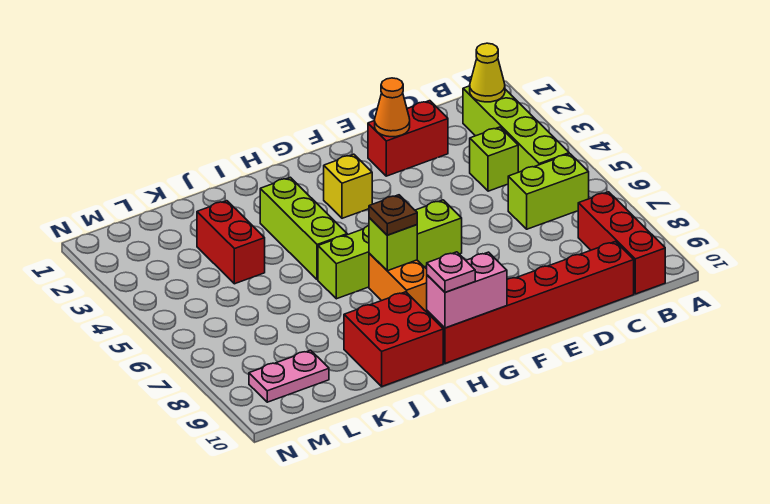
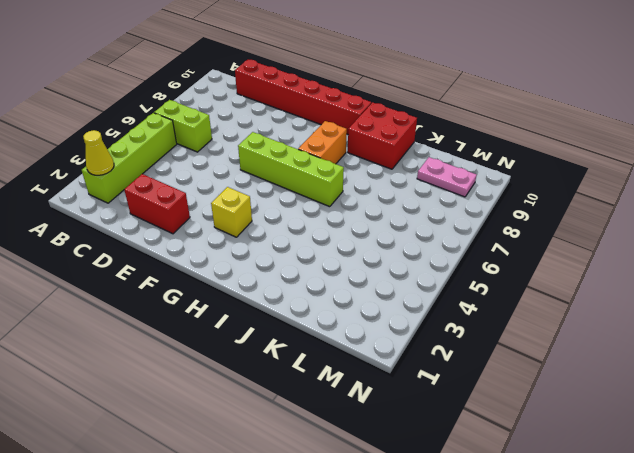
none -> red 1x3 brick [578,192,665,294]
none -> lime 1x1 brick [470,127,518,191]
none -> lime 1x3 brick [260,177,347,280]

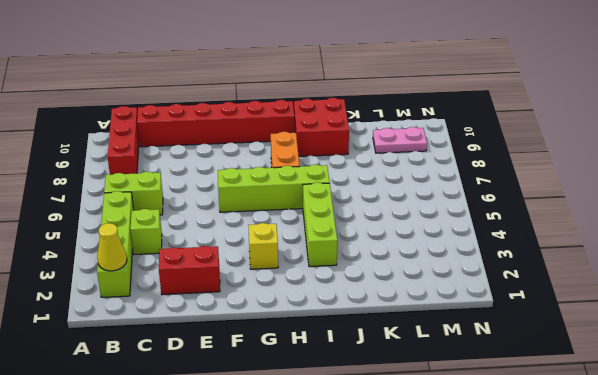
none -> red 1x2 brick [197,201,265,284]
none -> orange 1x1 cone [375,78,410,137]
none -> pink 1x2 brick [427,252,507,328]

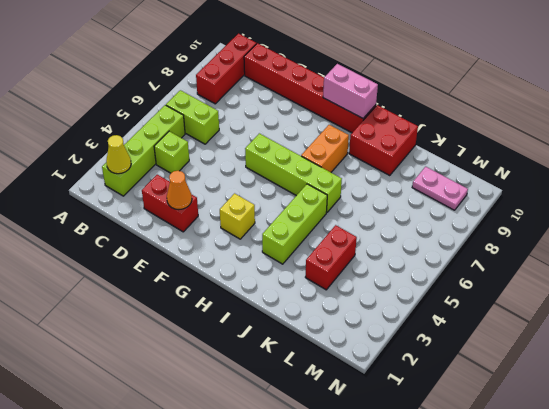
none -> lime 1x1 brick [369,218,417,271]
none -> brown 1x1 plate [369,195,417,235]
none -> pink 1x1 plate [427,252,475,292]

